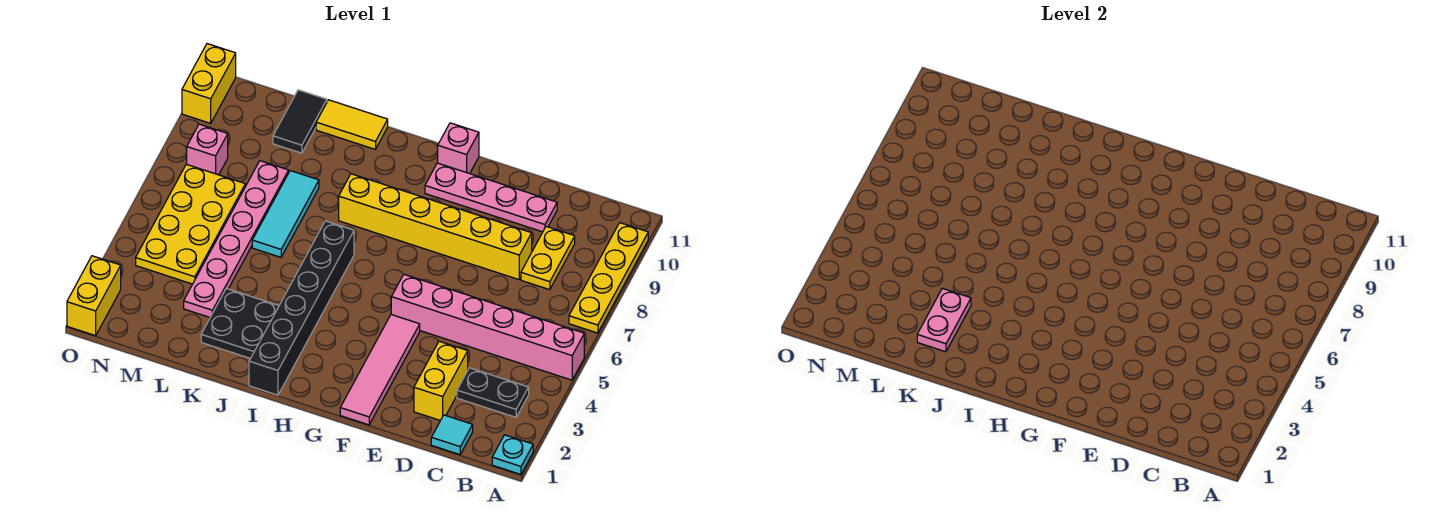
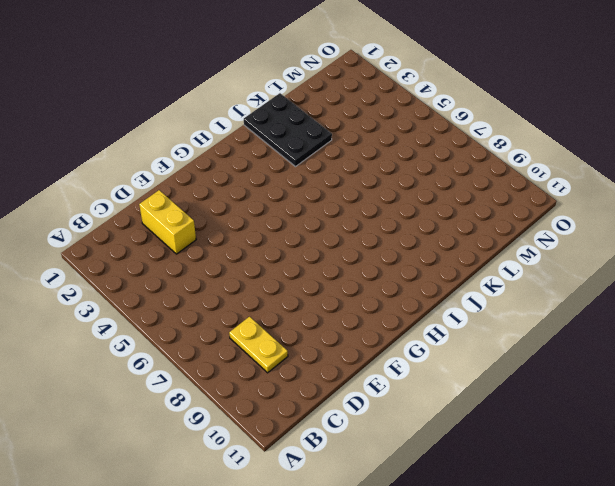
black 2x3 plate [244,93,332,167] -> black 2x2 plate [201,288,279,358]
none -> cyan 1x1 plate [492,435,533,474]
none -> pink 1x6 brick [391,274,584,380]
none -> yellow 1x4 plate [569,223,648,333]

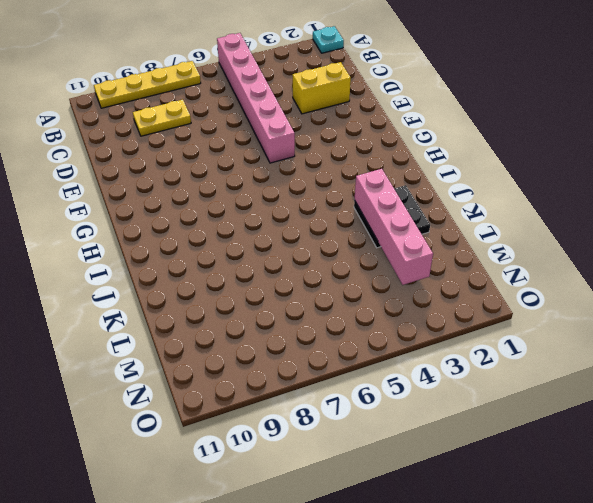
pink 1x4 brick [355,169,433,285] -> pink 1x2 plate [917,288,971,352]
none -> black 1x2 plate [457,368,529,417]
none -> cyan 1x1 tile [431,415,473,455]
none -> yellow 1x6 brick [339,174,532,280]

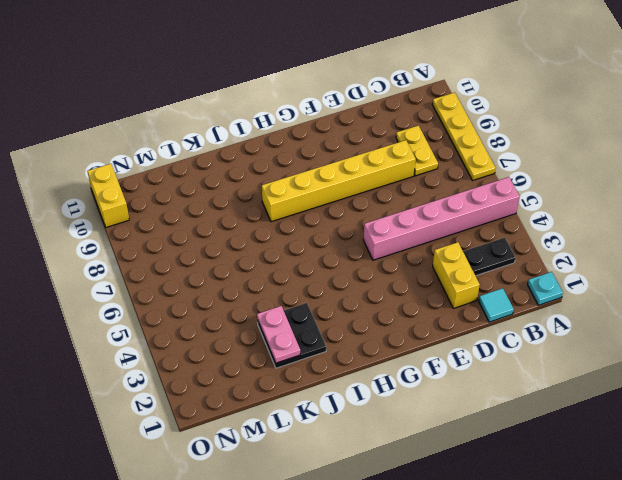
none -> pink 1x4 plate [425,163,557,232]
none -> pink 1x4 tile [340,315,420,425]
none -> pink 1x1 brick [438,123,479,174]

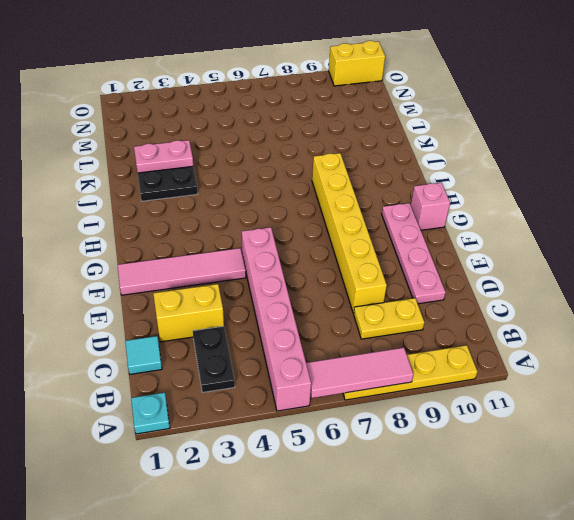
pink 1x3 tile [306,348,413,398] -> none
none -> black 1x6 brick [249,221,354,395]
none -> yellow 1x2 tile [316,100,388,149]
none -> cyan 1x3 tile [252,171,319,257]

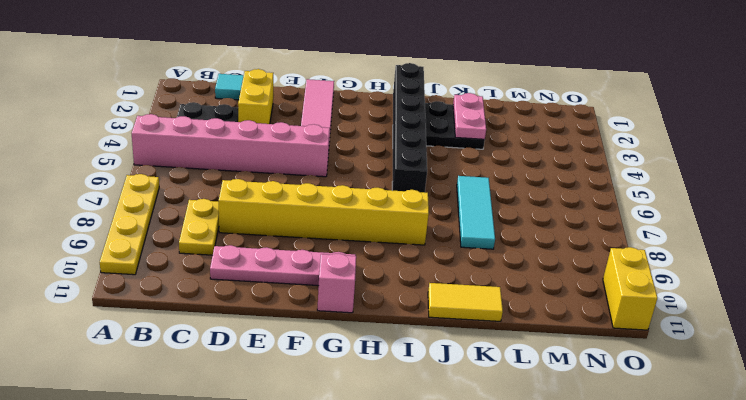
none -> cyan 1x1 plate [492,435,533,474]
none -> pink 1x6 plate [184,161,289,317]
none -> black 1x2 tile [273,90,327,153]

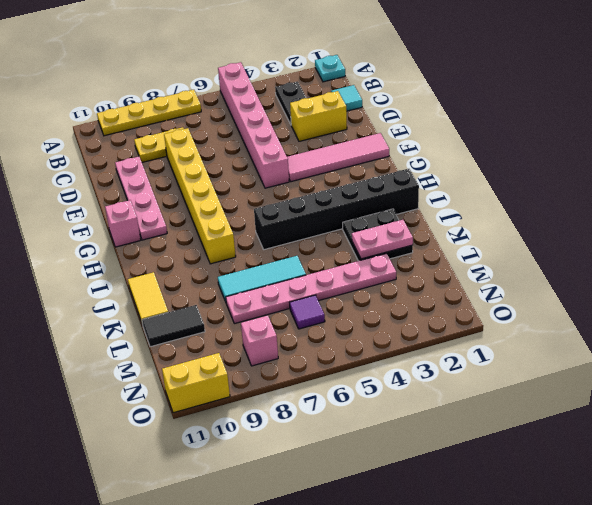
purple 1x1 tile [289,295,325,329] -> yellow 2x4 plate [136,164,245,284]
none -> yellow 1x2 brick [67,256,121,336]

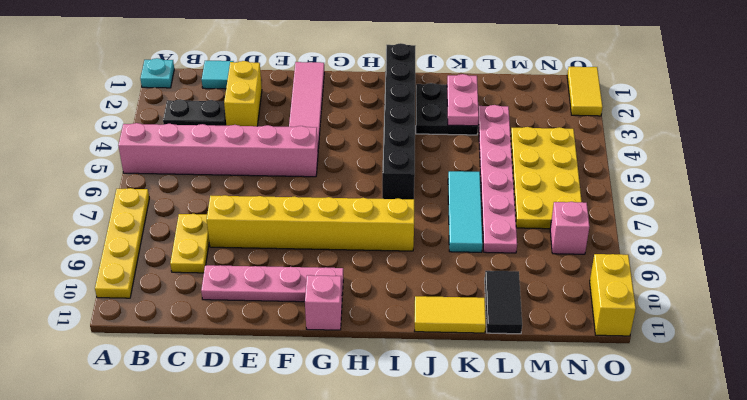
yellow 1x2 tile [567,67,603,116] -> yellow 1x2 brick [67,256,121,336]

